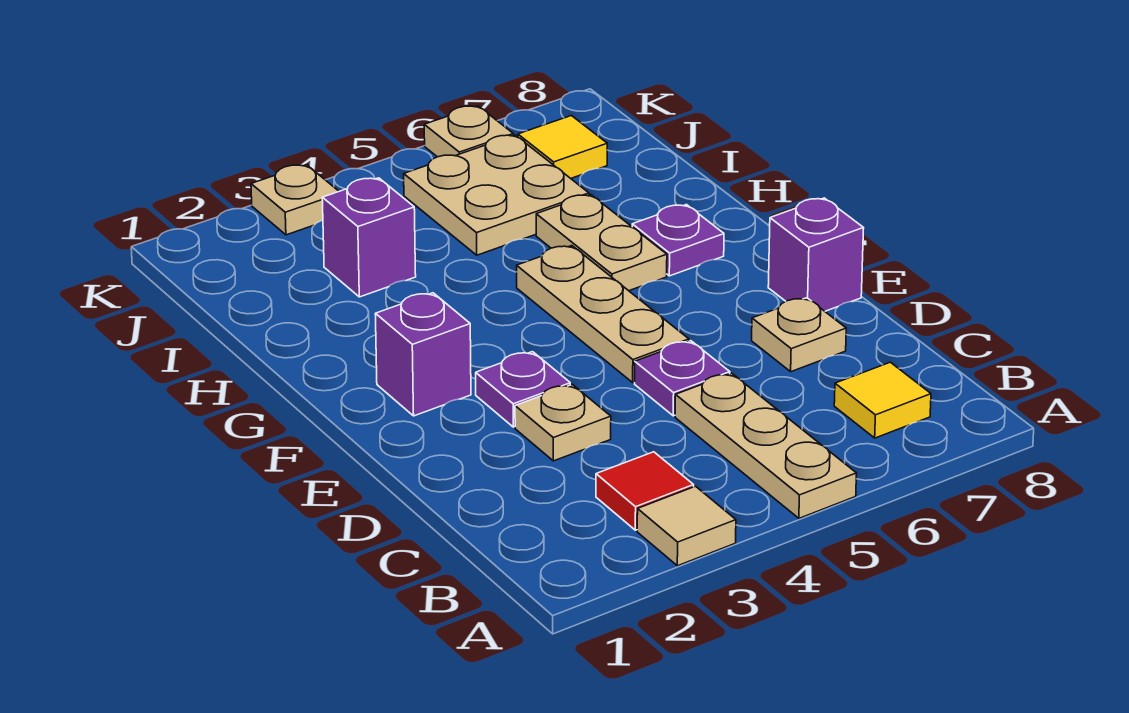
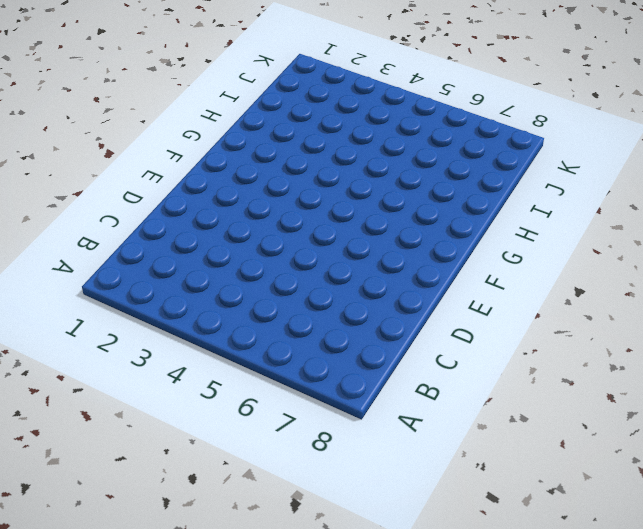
none -> tan 1x1 tile [637,486,736,566]
none -> tan 1x3 plate [675,373,857,518]
none -> red 1x1 tile [596,452,694,530]

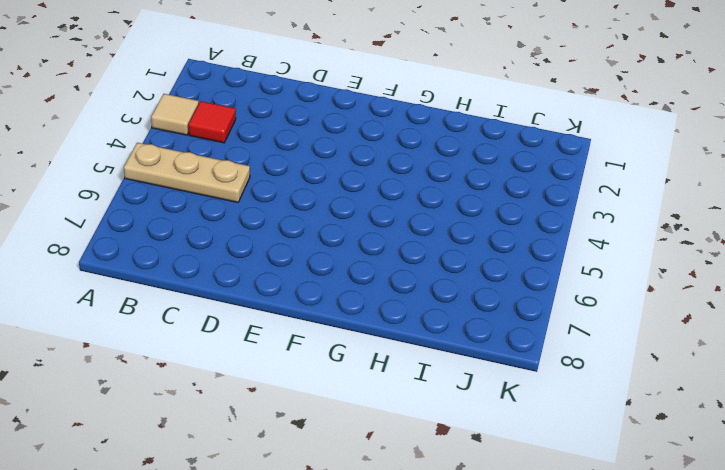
none -> yellow 1x1 tile [834,362,931,438]
none -> tan 1x1 plate [515,384,611,461]
none -> purple 1x1 plate [635,341,730,416]

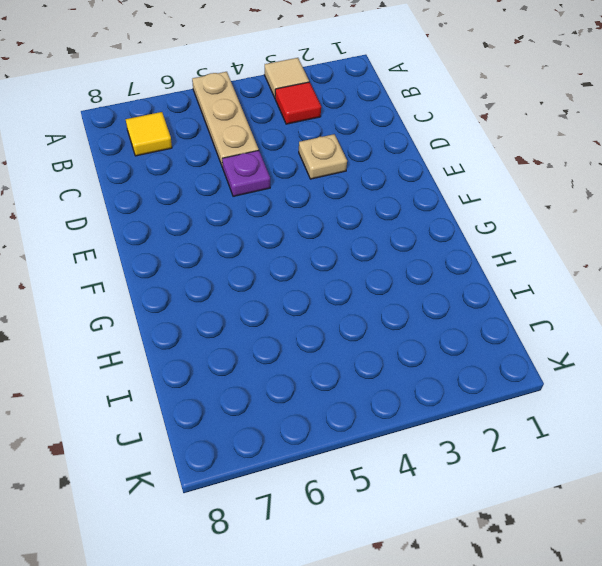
none -> tan 1x1 plate [752,298,846,372]
none -> purple 1x1 plate [476,352,570,427]
none -> tan 1x3 plate [517,246,689,383]

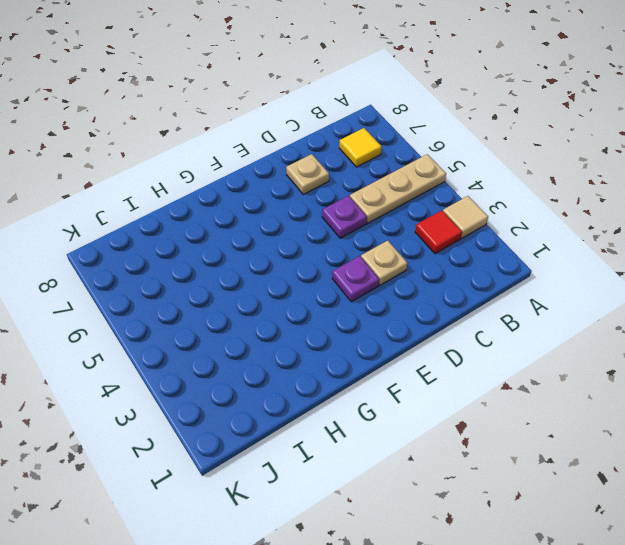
none -> tan 1x3 plate [517,246,689,383]
none -> purple 1x1 brick [768,198,864,311]
none -> purple 1x1 brick [375,293,471,416]

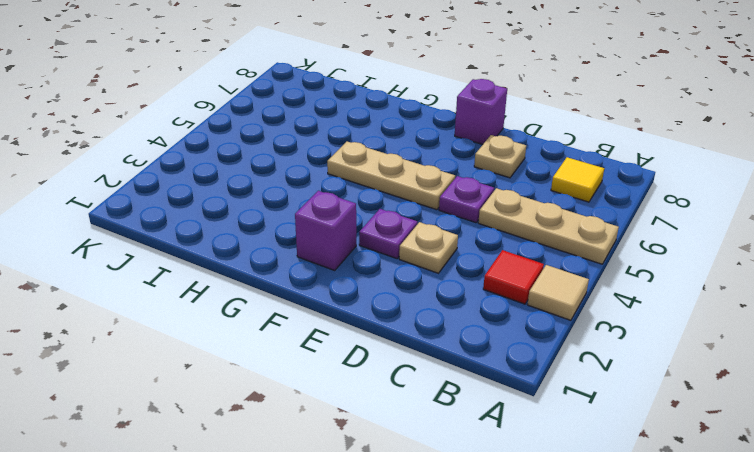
none -> tan 1x2 plate [536,195,667,291]
none -> purple 1x1 plate [632,205,724,276]
none -> purple 1x1 brick [322,178,416,297]

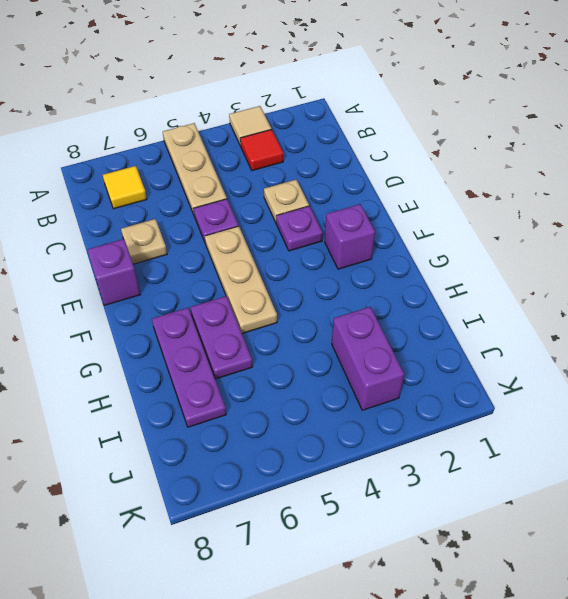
purple 1x2 plate [190,296,253,379] -> tan 1x2 plate [536,195,667,291]
purple 1x3 plate [152,308,226,427] -> purple 1x1 plate [632,205,724,276]
purple 1x2 brick [332,307,404,410] -> purple 1x1 brick [322,178,416,297]
none -> tan 2x2 plate [404,135,589,255]
none -> yellow 1x1 tile [518,116,607,178]
none -> tan 1x1 plate [251,165,339,235]

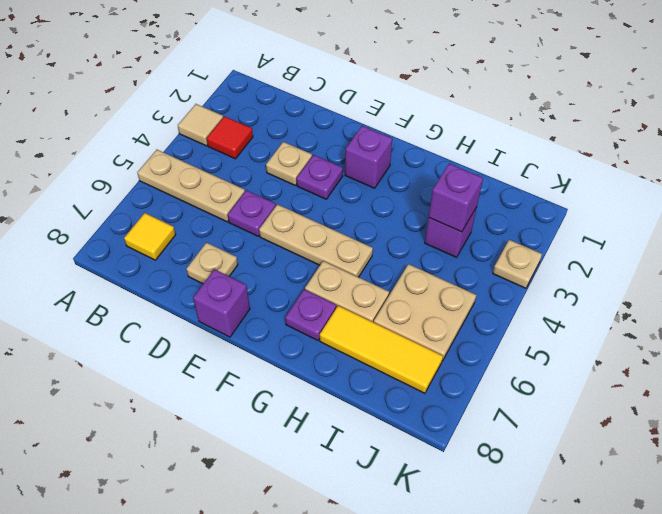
yellow 1x3 tile [320,306,443,393] -> yellow 1x1 tile [518,116,607,178]
purple 1x1 brick [429,164,483,232] -> none
none -> tan 1x1 plate [424,106,513,157]

